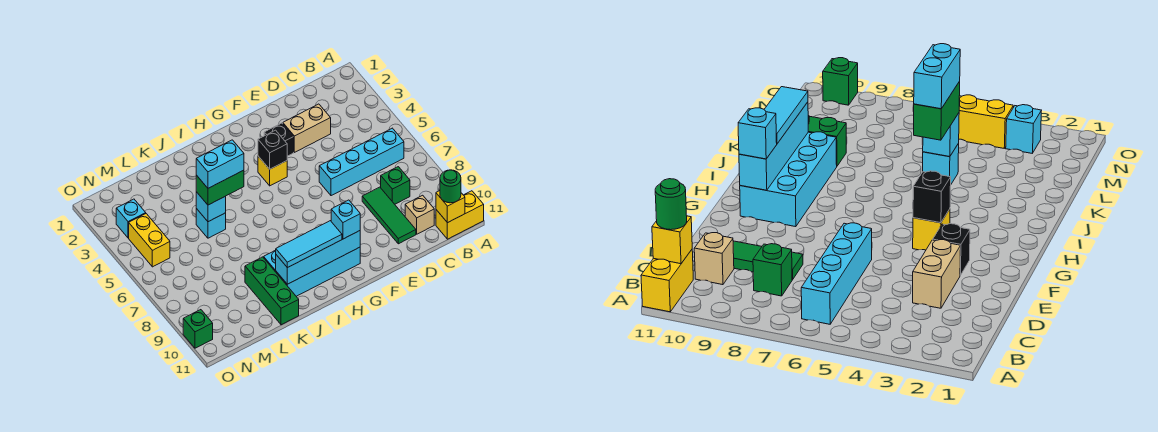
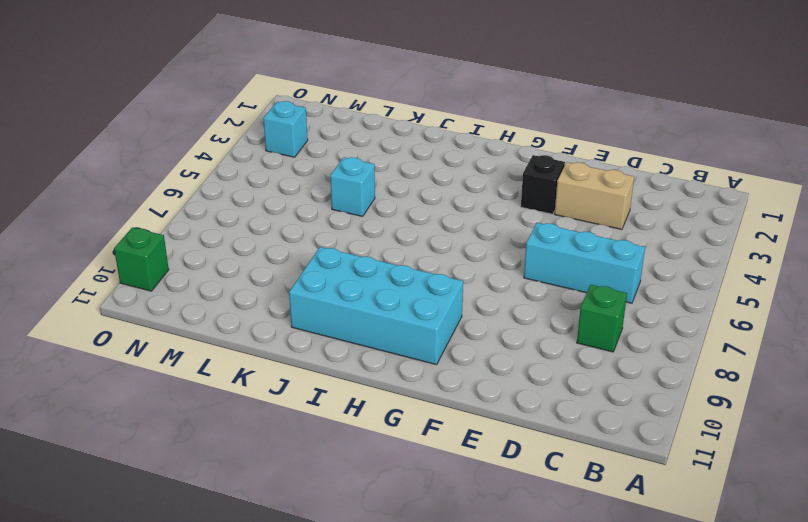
cyan 1x3 brick [524,223,645,303] -> cyan 1x4 brick [319,128,404,196]
none -> yellow 1x2 brick [436,191,484,239]
none -> tan 1x1 brick [405,195,434,234]
none -> green 1x3 tile [362,187,416,244]

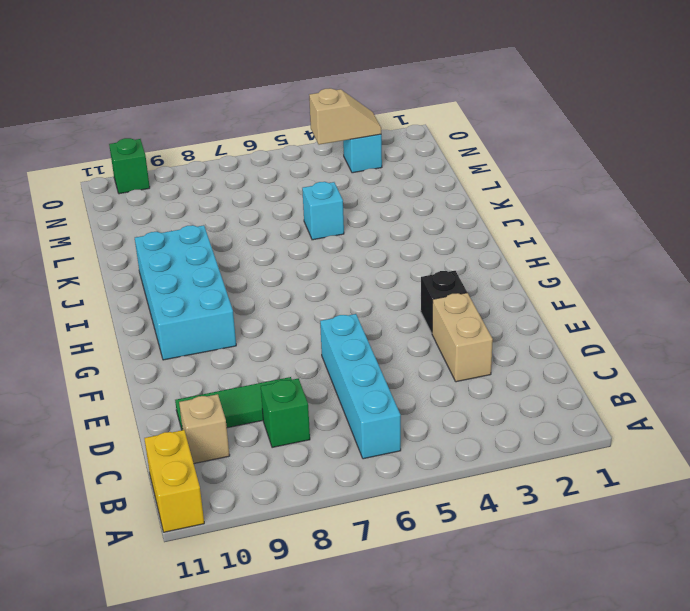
tan 1x2 slope [309,88,381,145] -> none
none -> yellow 1x1 brick [258,156,287,186]
none -> green 1x3 brick [245,257,299,325]
none -> yellow 1x2 brick [129,214,170,267]

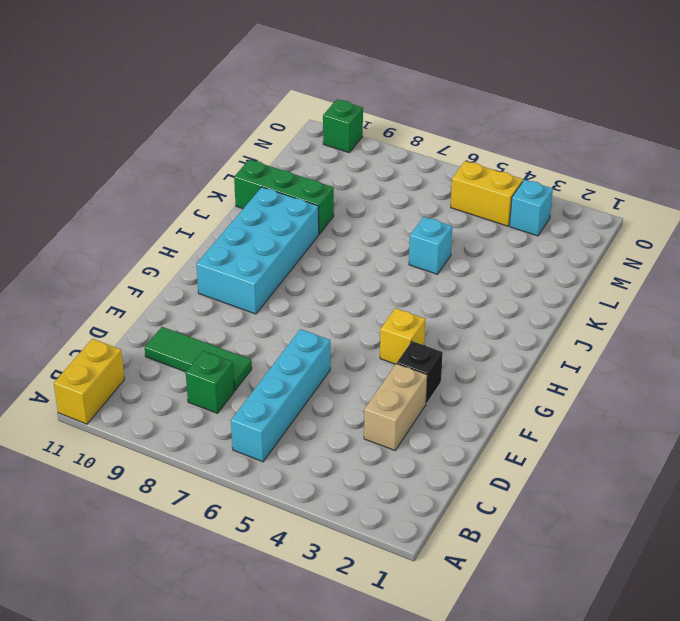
none -> tan 1x1 brick [405,195,434,234]
none -> yellow 1x1 brick [436,191,465,223]
none -> black 1x1 brick [258,130,287,169]

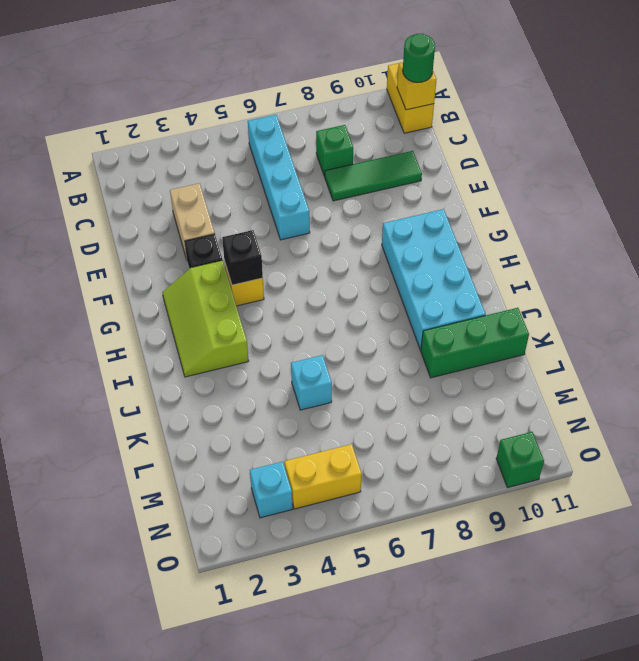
lime 2x3 slope [162,260,249,377] -> none
none -> tan 1x1 brick [405,195,434,234]
none -> cyan 1x4 brick [276,231,360,284]
none -> cyan 1x1 brick [196,192,226,222]

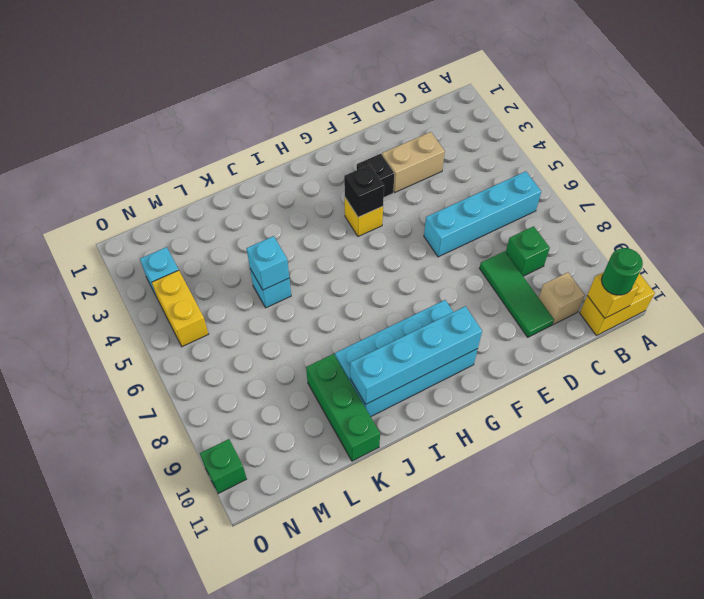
none -> cyan 1x1 brick [331,200,360,239]
none -> cyan 1x3 tile [276,221,342,268]
none -> green 1x2 brick [196,170,244,205]

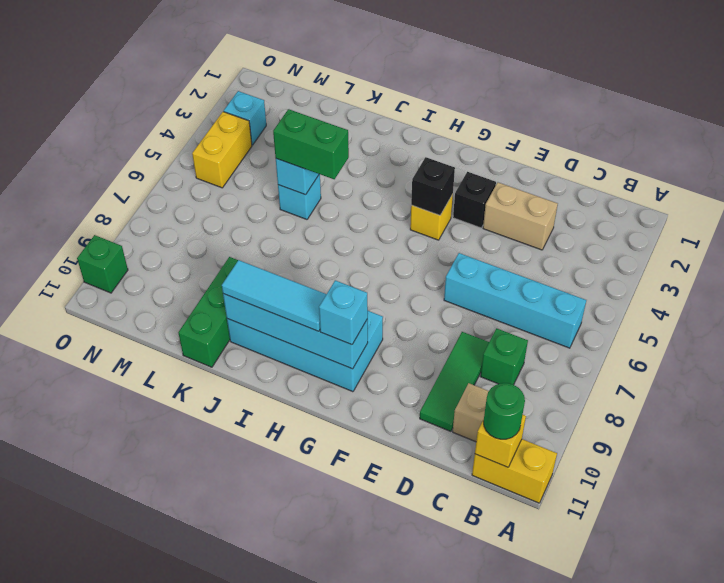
none -> cyan 1x2 brick [196,140,244,188]

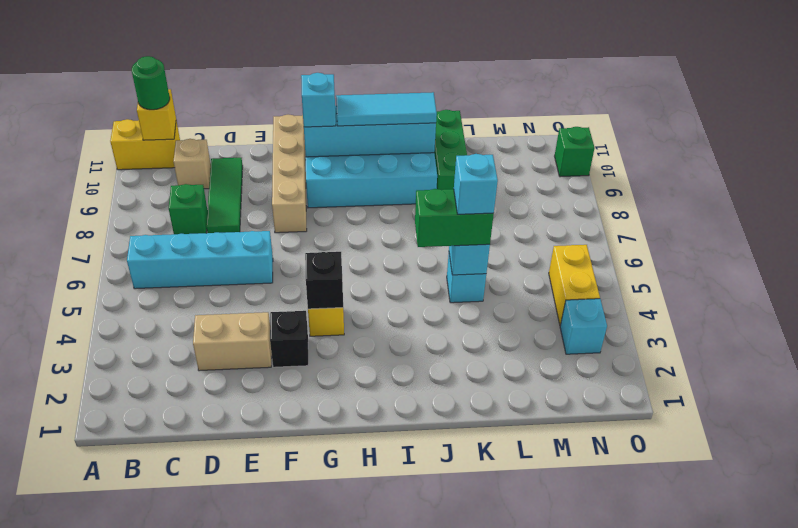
tan 1x4 brick [272,114,307,233] -> none
cyan 1x1 brick [454,154,498,214] -> cyan 1x2 brick [196,140,244,188]

